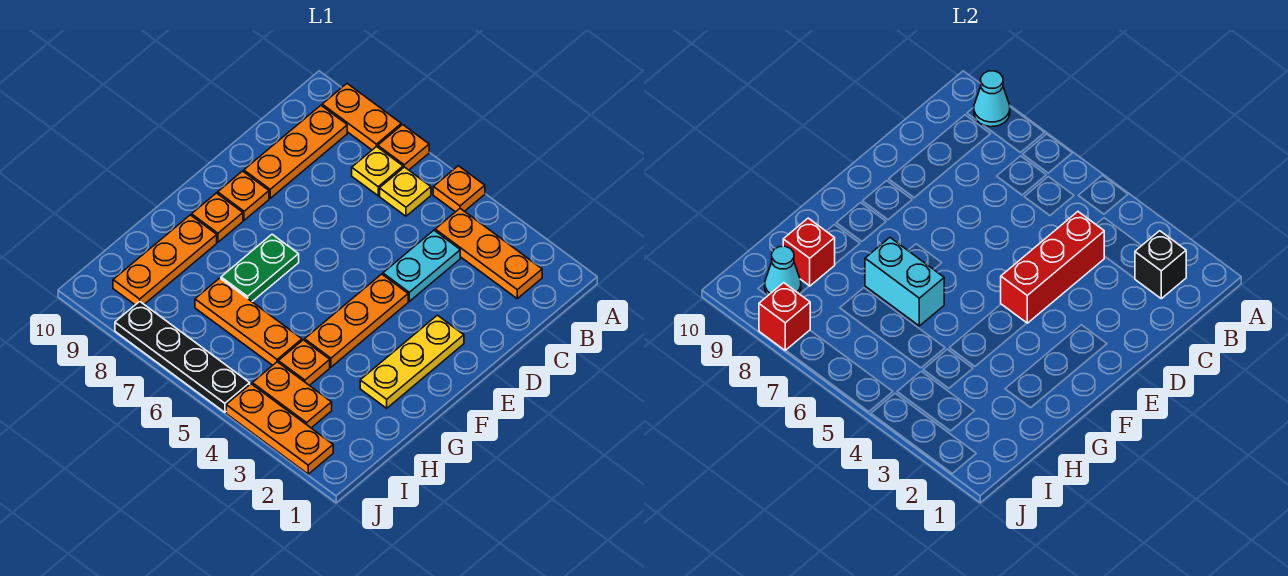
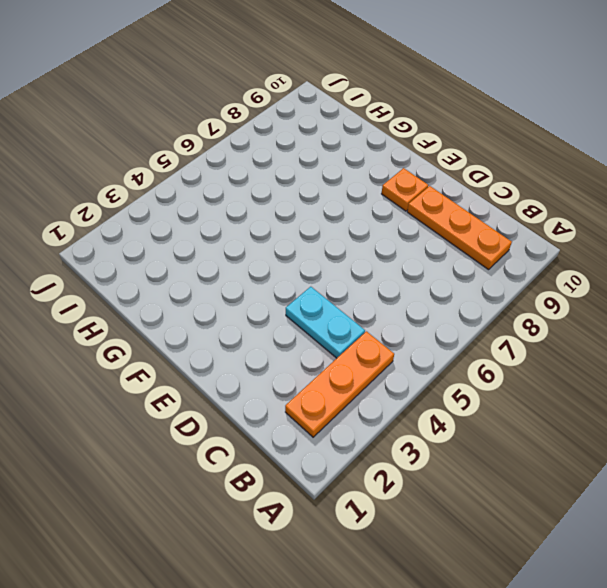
none -> orange 1x1 plate [433,166,485,212]
none -> orange 1x1 plate [378,125,429,170]
none -> orange 1x2 plate [322,84,401,150]

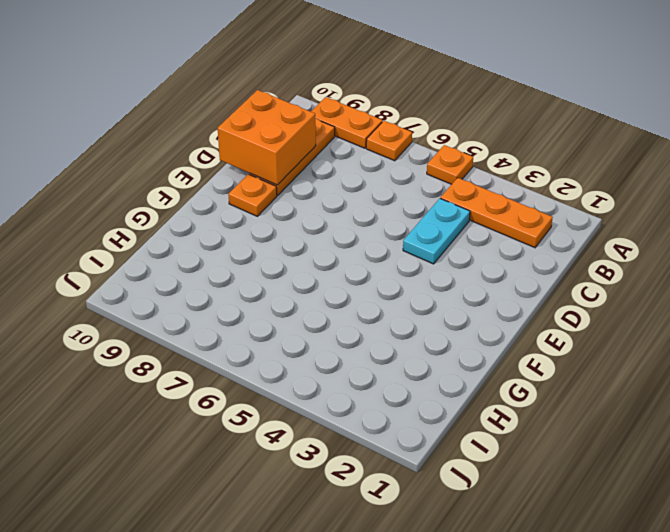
orange 2x2 brick [218,90,316,185] -> none
none -> yellow 1x1 plate [380,167,431,216]
none -> yellow 1x1 plate [352,146,403,196]
none -> yellow 1x3 plate [360,315,464,408]

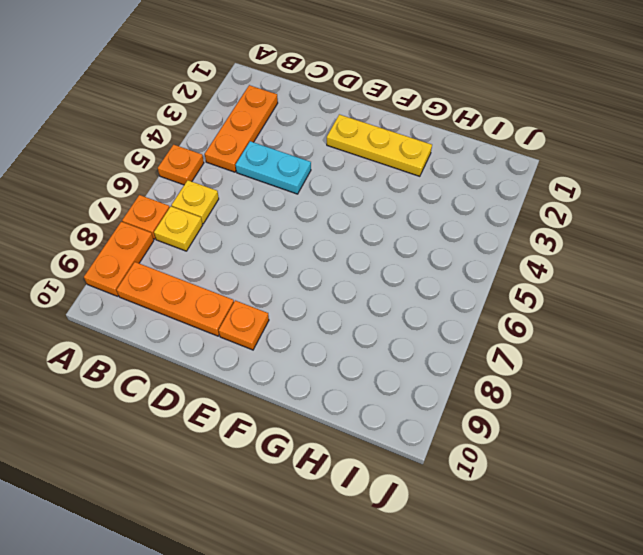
none -> orange 1x3 plate [305,274,408,367]
none -> green 1x2 plate [221,234,299,301]
none -> orange 1x1 plate [192,193,243,242]

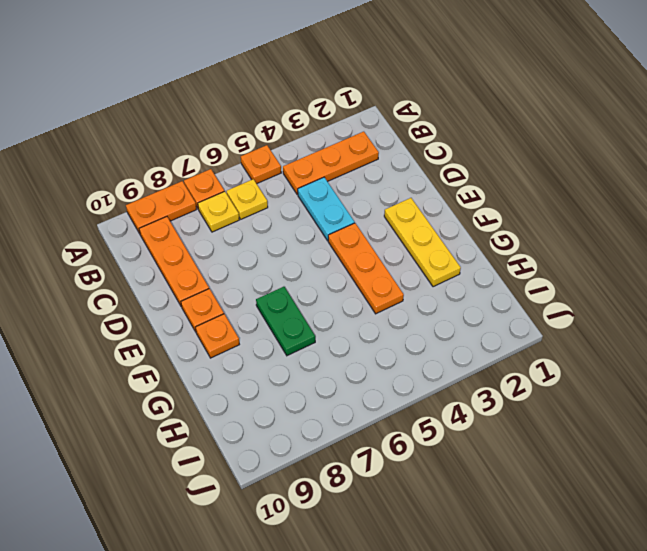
none -> orange 1x3 plate [113,215,217,305]
none -> orange 1x1 plate [278,340,330,386]
none -> orange 1x3 plate [195,278,302,365]

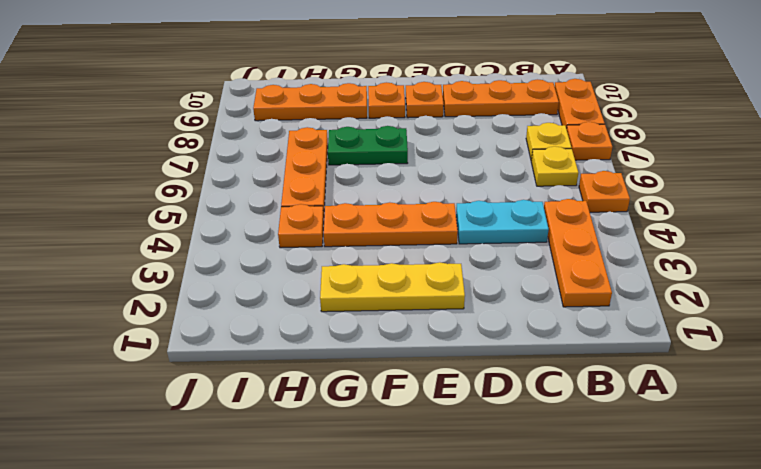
none -> orange 1x2 plate [252,362,332,428]
none -> orange 1x3 plate [226,384,333,474]
none -> black 1x4 plate [115,301,250,412]

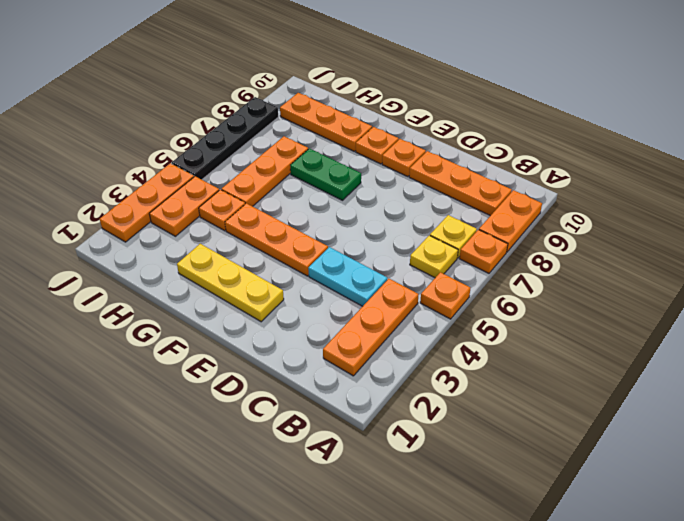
none -> cyan 1x1 cone [974,71,1010,127]
none -> black 1x1 brick [1135,231,1186,299]
none -> red 1x3 brick [1001,212,1104,323]

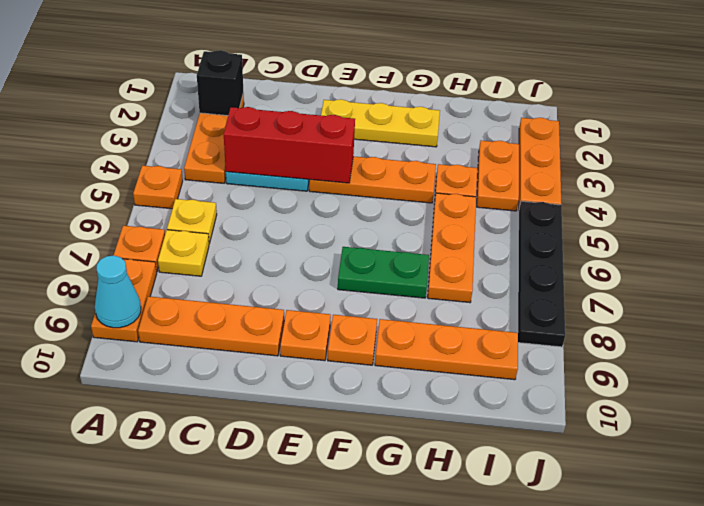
none -> cyan 1x2 brick [865,238,944,326]
none -> red 1x1 brick [783,218,835,286]
none -> cyan 1x1 cone [765,246,801,296]

